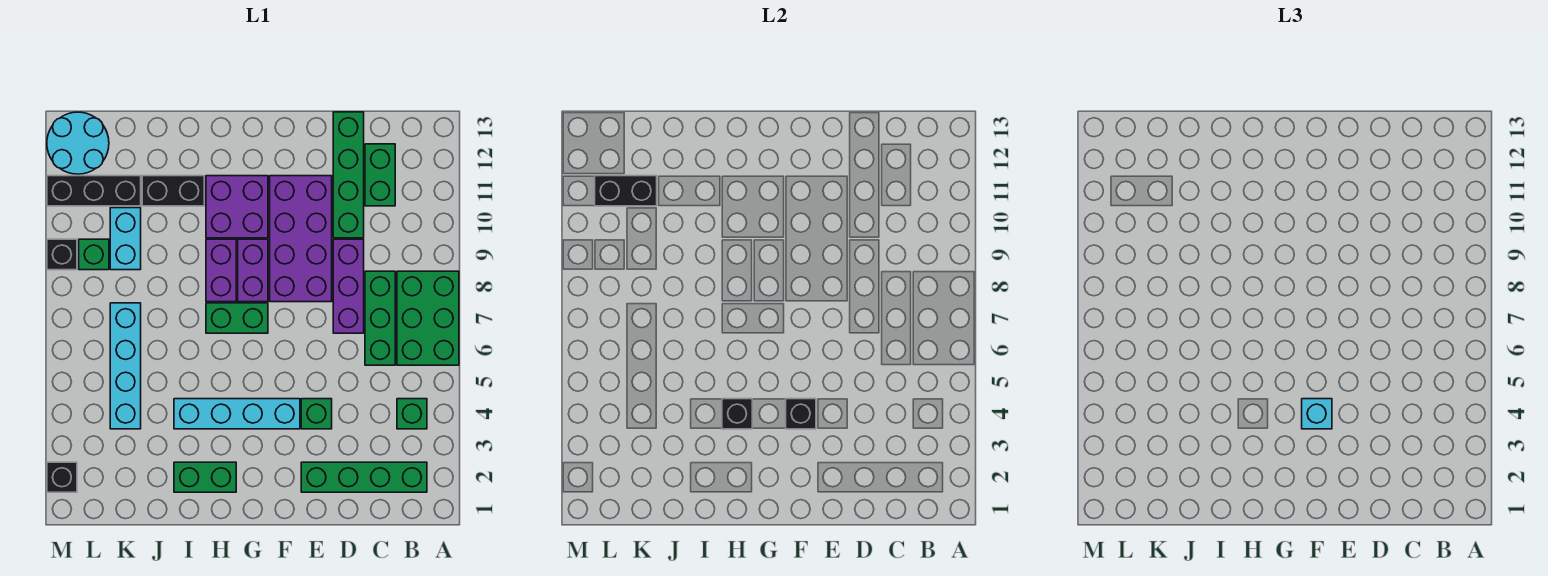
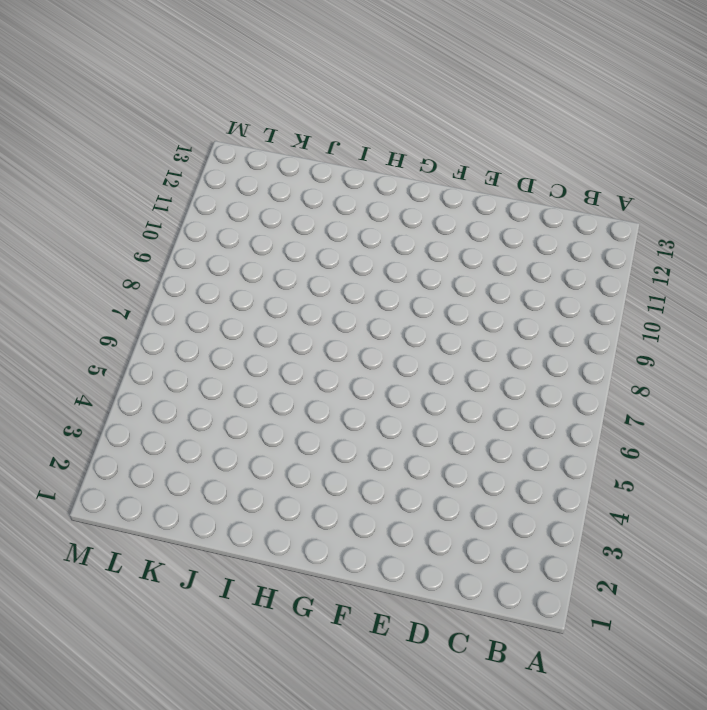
none -> green 2x3 brick [397,271,459,365]
none -> green 1x4 brick [301,462,427,492]
none -> green 1x1 brick [397,399,427,429]

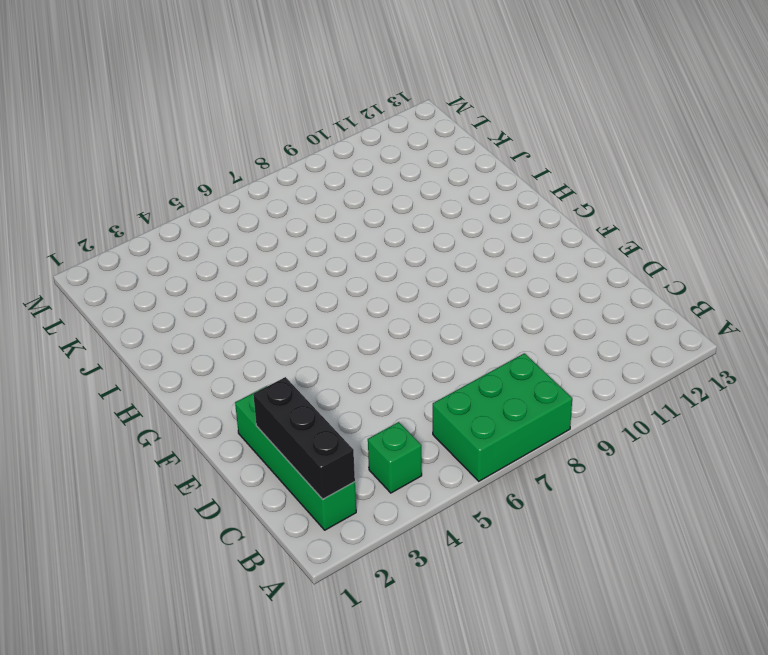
black 1x3 brick [253,377,355,499] -> black 1x3 brick moved to [47,176,141,206]
none -> green 1x3 brick [365,271,395,365]
none -> green 1x2 brick [365,144,395,206]
none -> purple 1x3 brick [333,239,364,333]

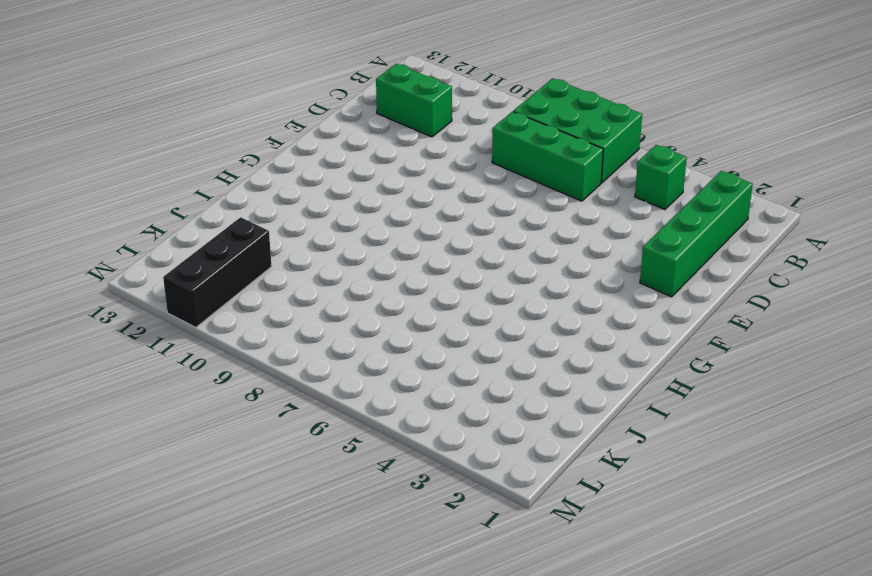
none -> purple 1x3 brick [333,239,364,333]
none -> green 1x4 brick [333,112,364,238]
none -> green 1x1 brick [301,399,332,429]

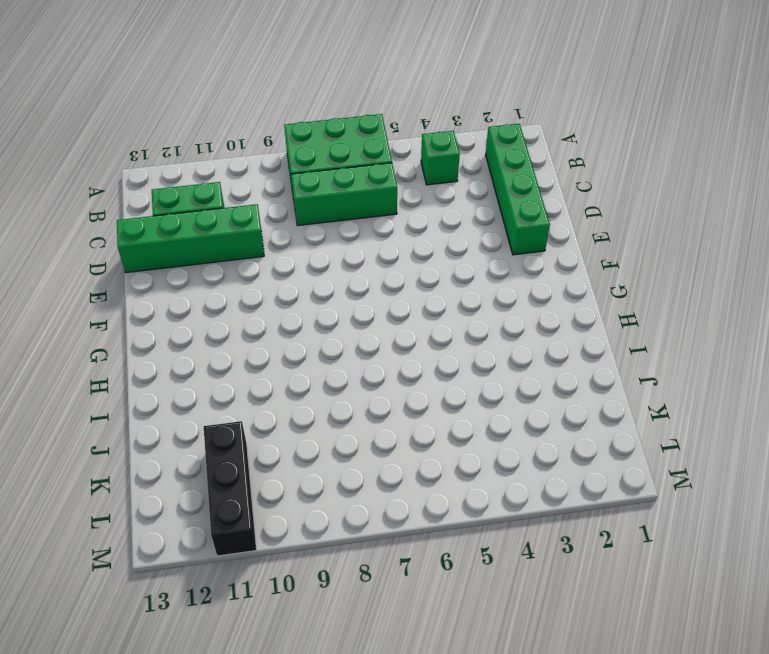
none -> purple 1x3 brick [333,239,364,333]
none -> green 1x1 brick [301,399,332,429]
none -> purple 2x4 brick [270,176,332,302]

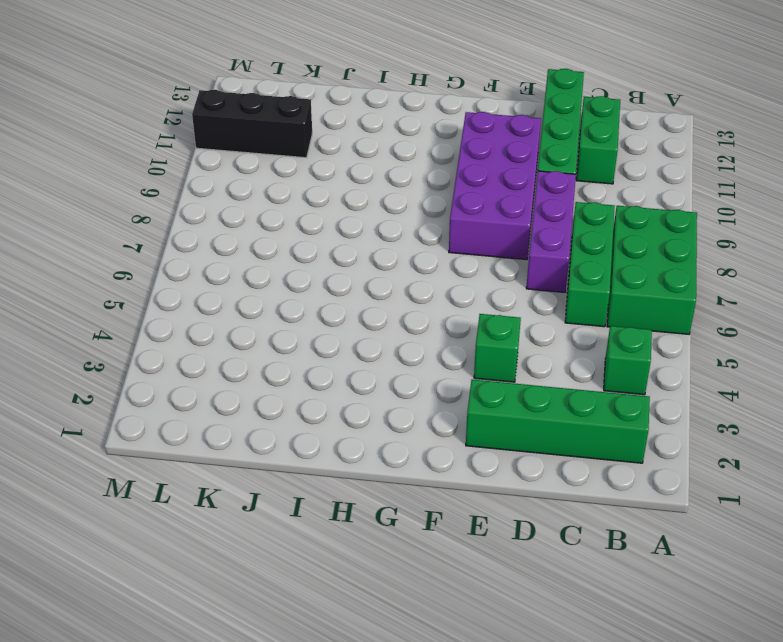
none -> cyan 1x4 brick [174,399,300,429]
none -> green 1x2 brick [206,303,268,333]
none -> purple 1x2 brick [238,239,268,302]

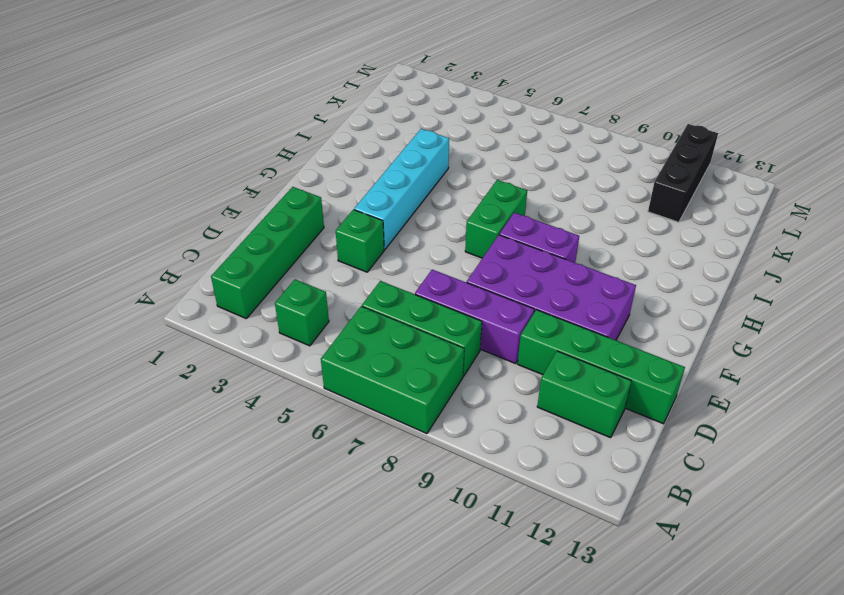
none -> purple 2x2 brick [206,176,268,238]
none -> green 1x2 brick [174,462,236,492]
none -> purple 1x2 brick [206,239,236,302]

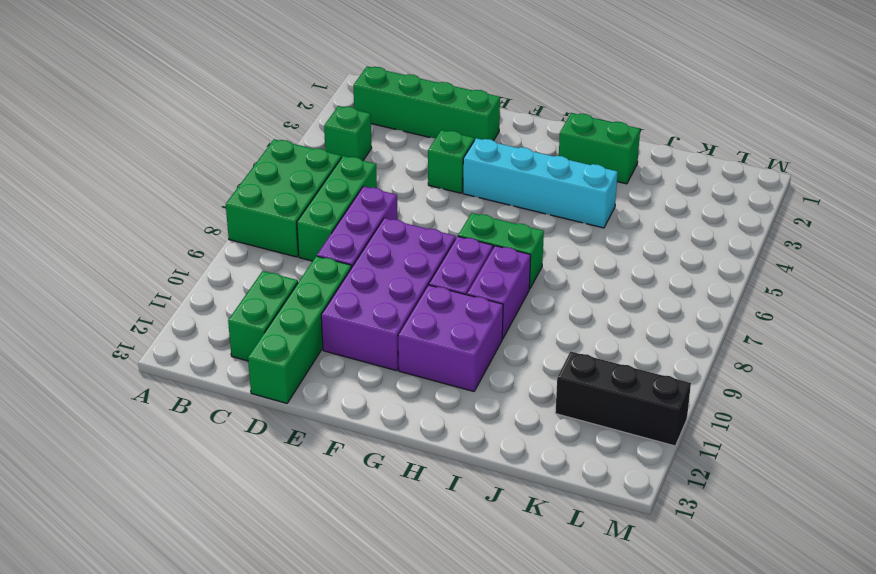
none -> black 1x2 brick [142,176,204,206]
none -> cyan 1x4 brick [110,303,141,429]
none -> cyan 1x2 brick [110,208,141,270]

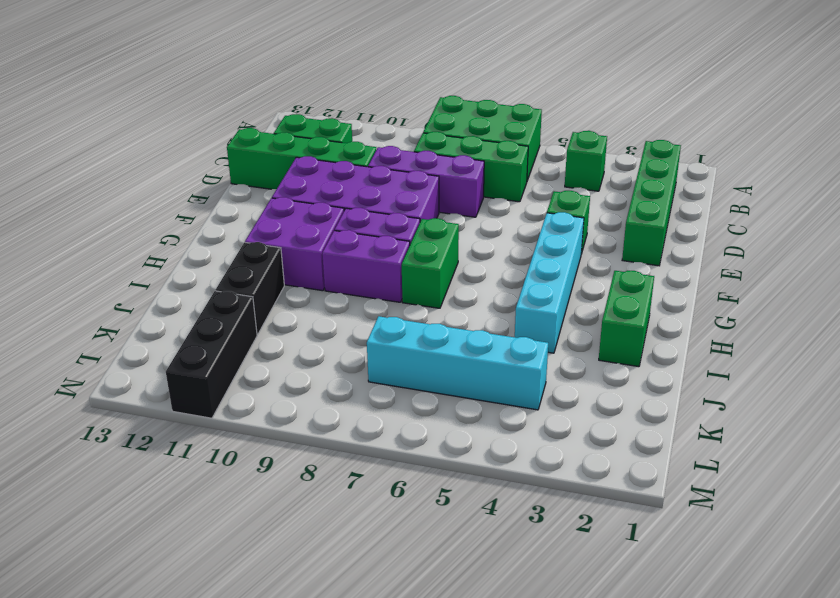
none -> cyan 1x2 brick [110,208,141,270]
none -> green 1x1 brick [79,239,109,270]
none -> cyan 2x2 round brick [47,112,109,174]

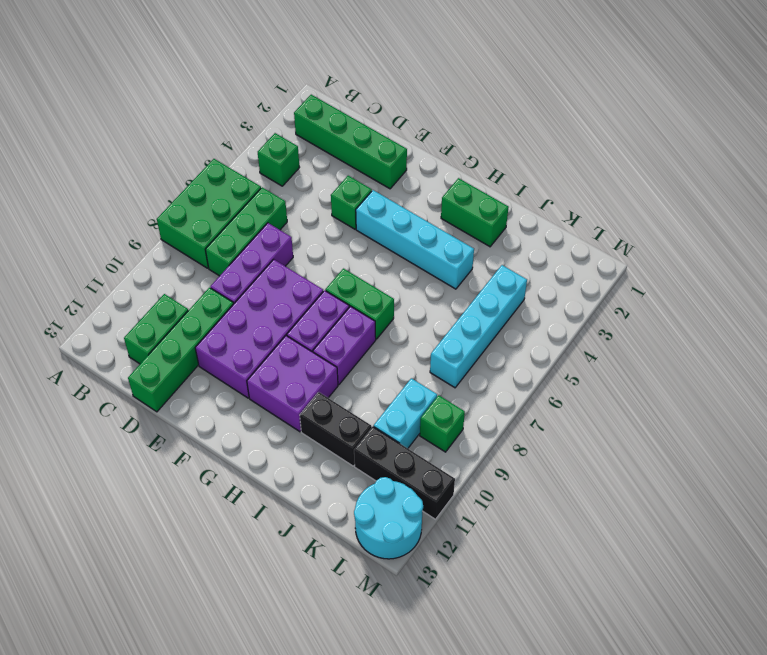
none -> black 1x1 brick [47,462,77,492]
none -> black 1x1 brick [47,239,77,270]
none -> black 1x1 brick [786,399,816,429]

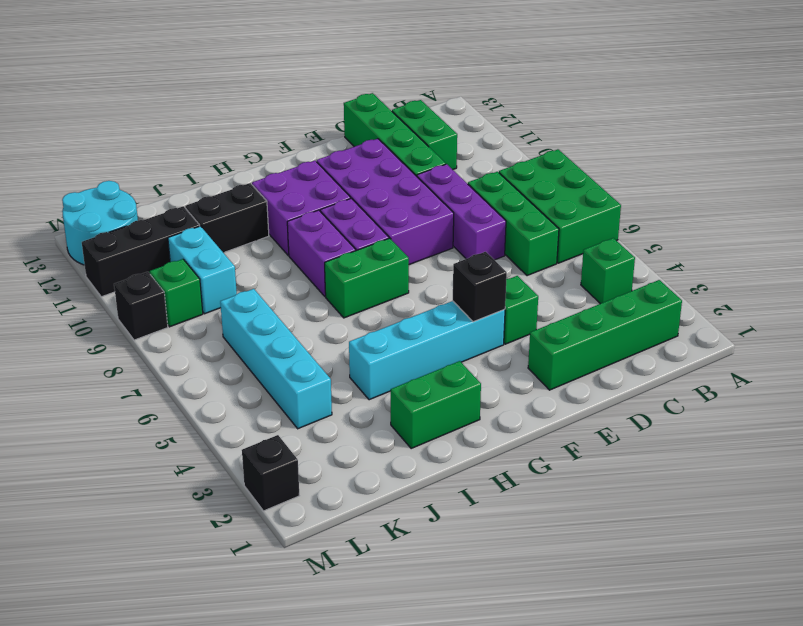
none -> black 1x1 brick [722,399,752,429]
none -> black 1x2 brick [595,176,657,206]
none -> cyan 1x1 brick [1302,399,1332,429]

